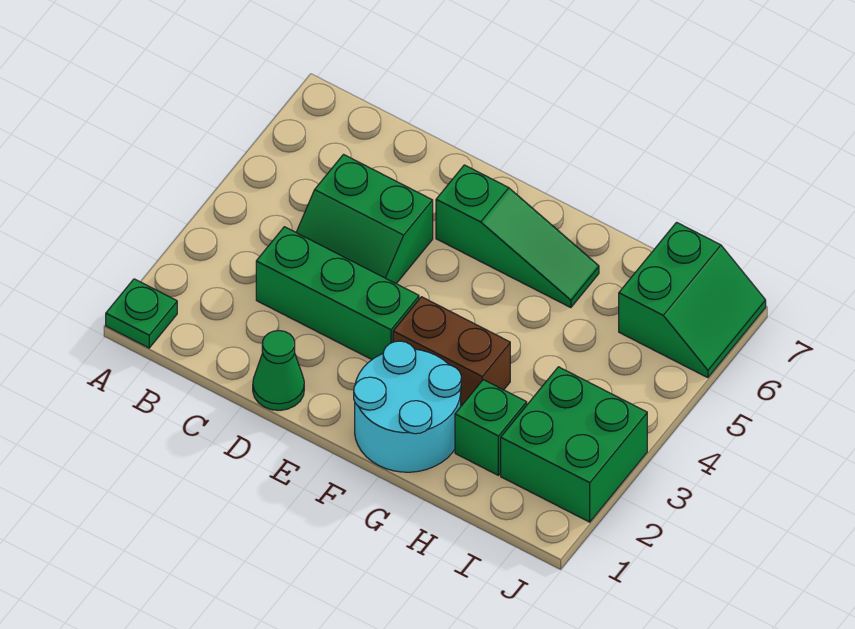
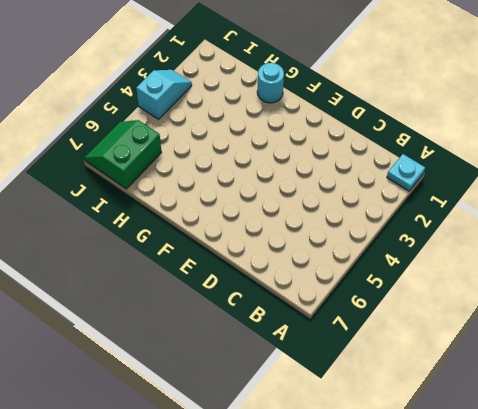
cyan 1x1 plate [387,154,425,191] -> green 1x1 plate [106,279,177,348]
cyan 1x1 round brick [257,63,284,103] -> cyan 2x2 round brick [354,341,461,472]
cyan 1x2 slope [136,70,192,119] -> green 2x2 brick [501,367,647,522]
none -> green 1x3 brick [256,227,419,359]
none -> green 2x2 slope [296,155,433,284]

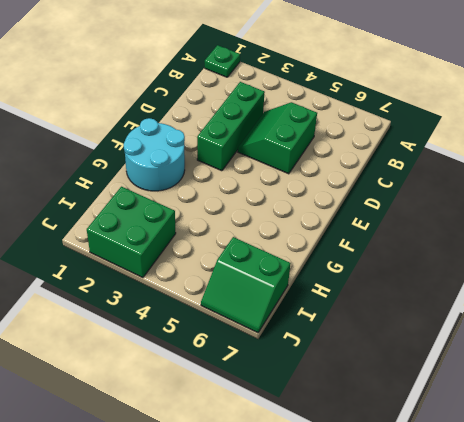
none -> green 1x1 cone [253,331,304,410]
none -> green 1x3 slope [436,165,599,308]

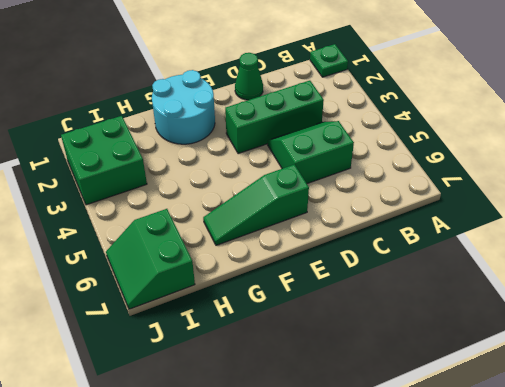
none -> brown 1x2 brick [393,297,510,405]
none -> green 1x1 brick [455,380,527,475]

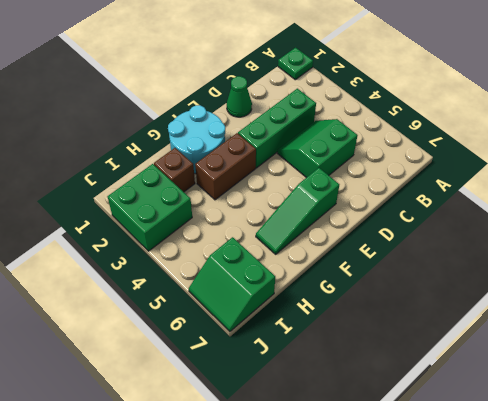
brown 1x1 brick [154,148,195,192] -> green 1x1 brick [455,380,527,475]

